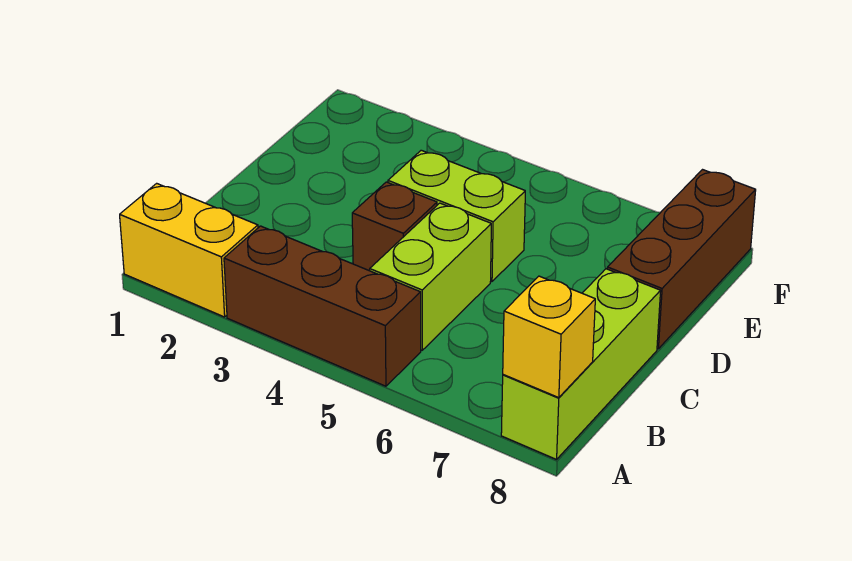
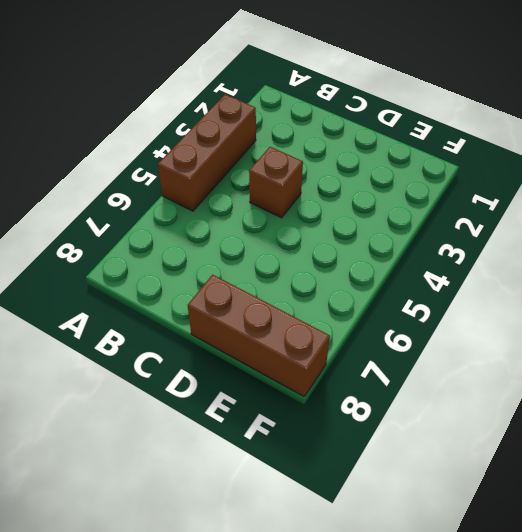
none -> yellow 1x2 brick [120,183,258,317]
none -> lime 1x3 brick [501,269,661,460]

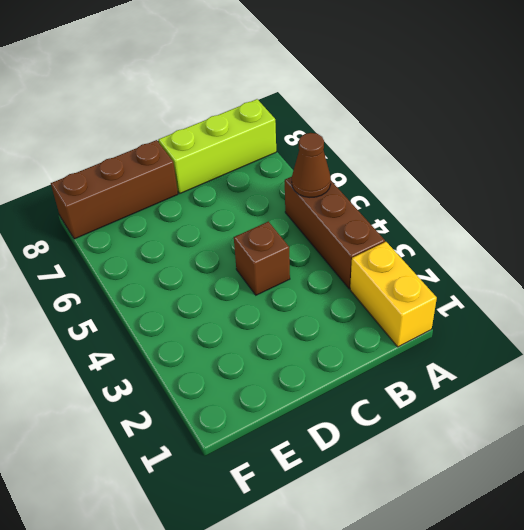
brown 1x1 cone [292,133,331,197] -> none
none -> lime 1x2 brick [370,203,491,350]
none -> lime 1x2 brick [388,150,525,282]

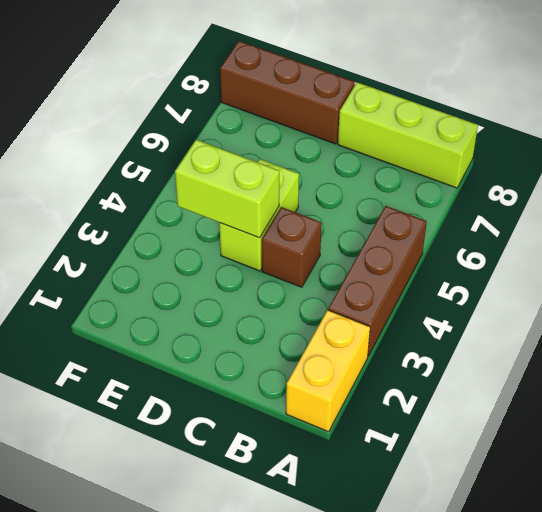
lime 1x2 brick [175,140,279,238] -> lime 1x2 brick moved to [370,203,491,350]
none -> yellow 1x1 brick [503,276,595,398]

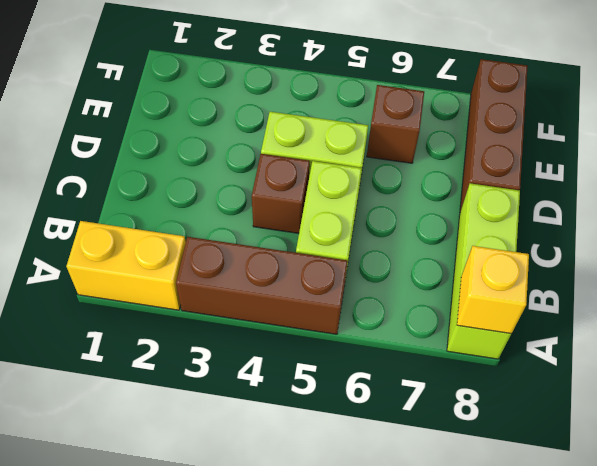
brown 1x1 brick [367,85,424,163] -> none

